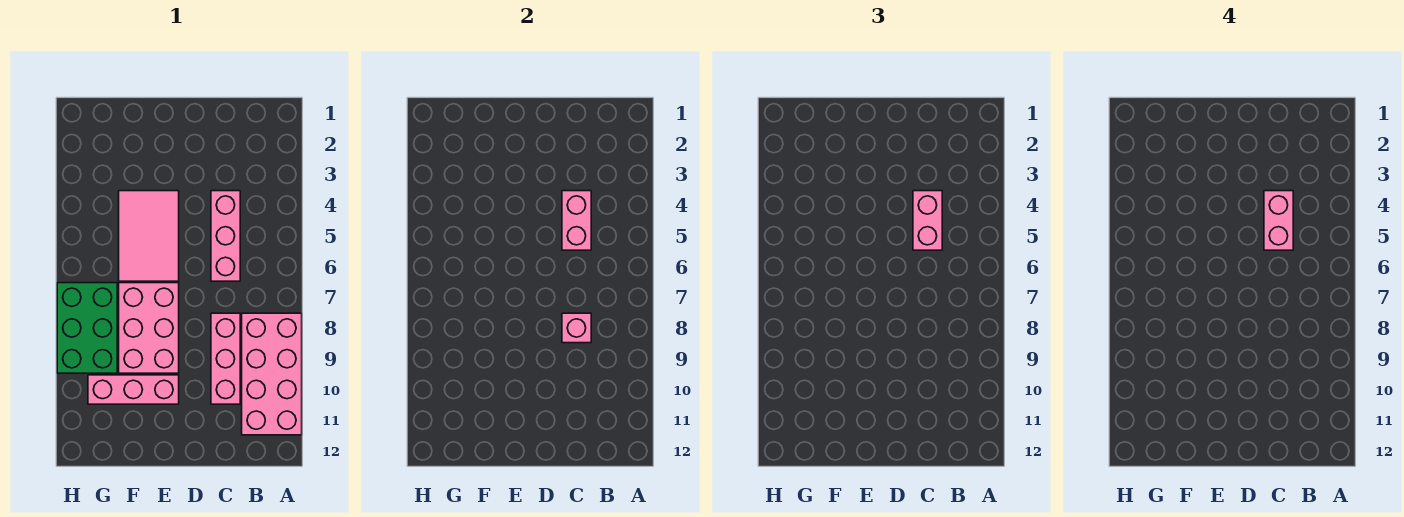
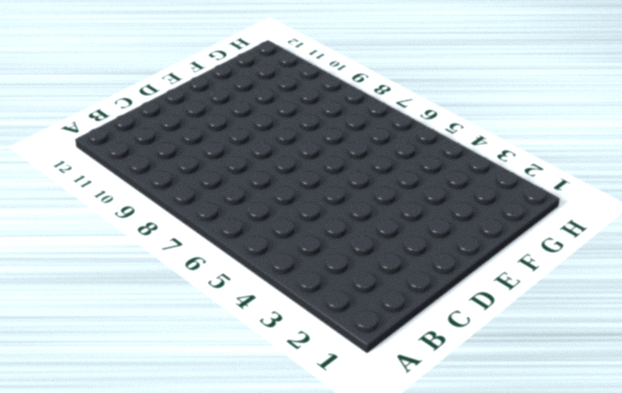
none -> pink 2x4 brick [242,313,302,435]
none -> pink 1x3 brick [211,191,240,281]

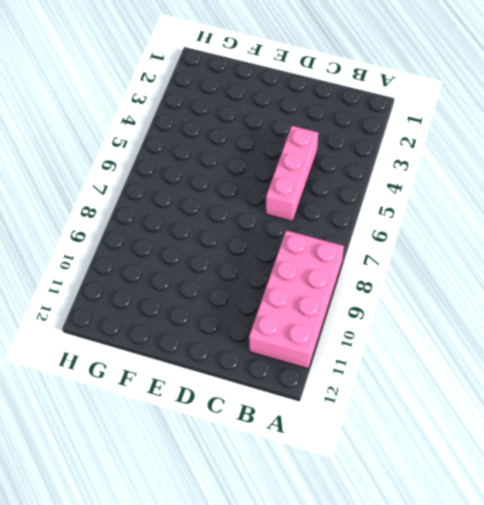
none -> pink 1x3 brick [211,313,240,404]
none -> pink 2x3 tile [119,191,179,281]

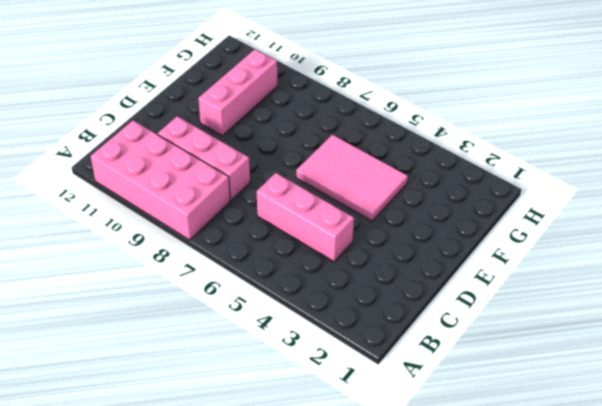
none -> pink 2x3 brick [119,283,179,373]
none -> green 2x3 brick [57,283,117,373]

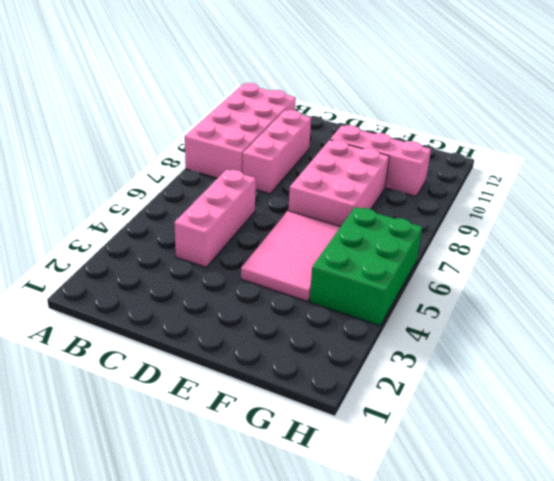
green 2x3 brick [310,207,422,326] -> green 2x3 brick moved to [57,283,117,373]
none -> pink 1x2 brick [562,191,591,250]
none -> pink 1x1 brick [562,313,591,343]

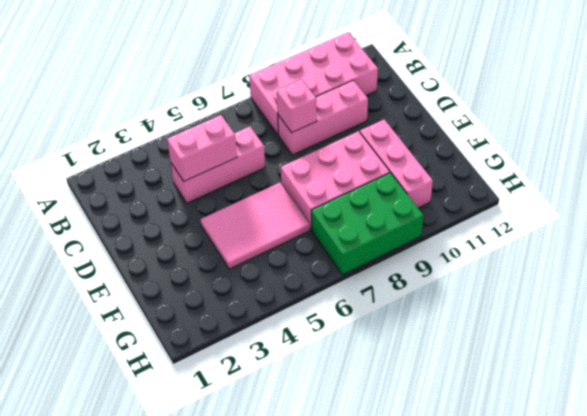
none -> pink 1x2 brick [913,191,942,250]
none -> pink 1x2 brick [1264,191,1293,250]

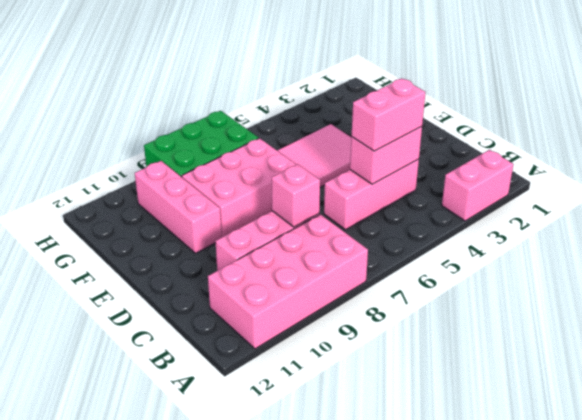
pink 1x2 brick [442,150,514,221] -> pink 1x2 brick moved to [1264,191,1293,250]

